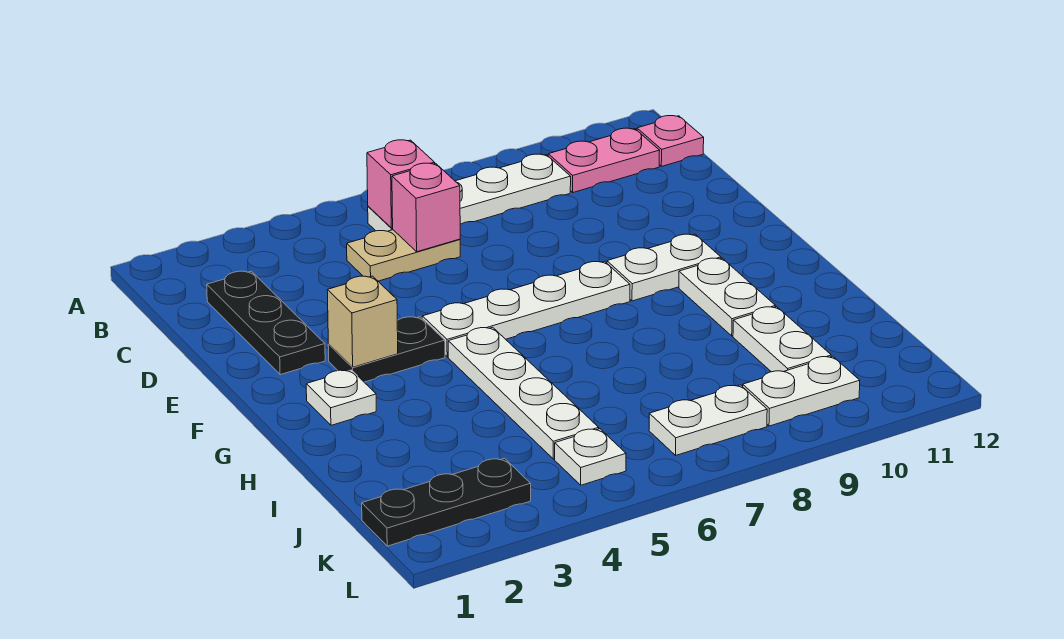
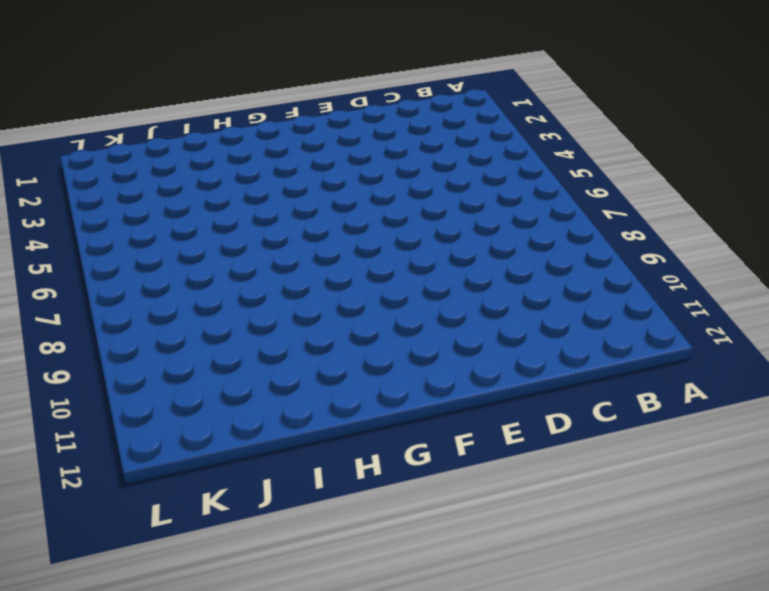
none -> white 1x4 plate [368,154,571,231]
none -> pink 1x2 plate [548,128,660,192]
none -> pink 1x1 plate [637,116,704,167]

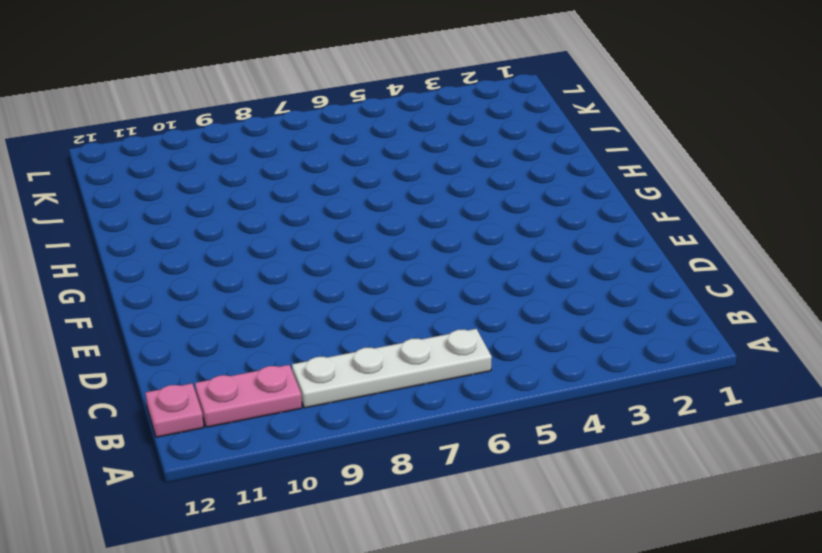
none -> black 1x3 plate [207,271,325,375]
none -> tan 1x2 plate [347,230,460,281]
none -> black 1x2 plate [328,317,445,382]

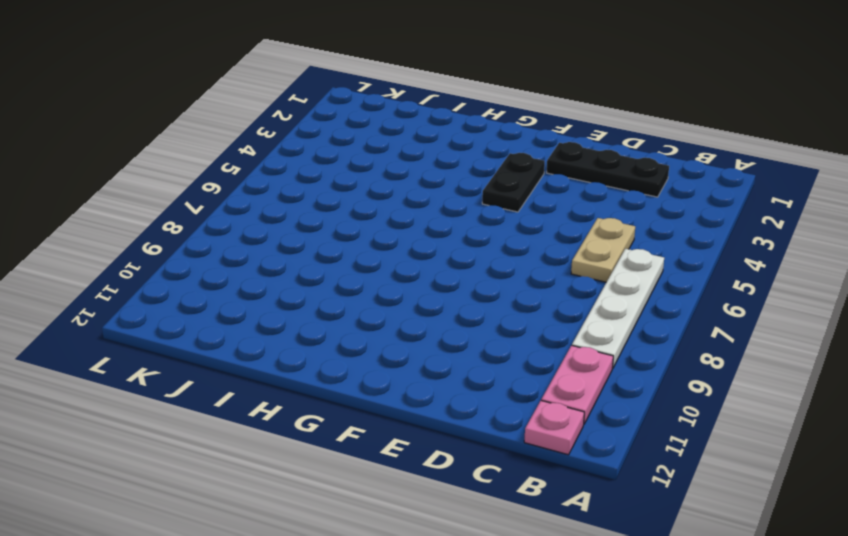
none -> white 1x4 plate [422,261,630,357]
none -> white 1x2 plate [607,234,721,301]
none -> white 1x1 plate [306,370,376,425]

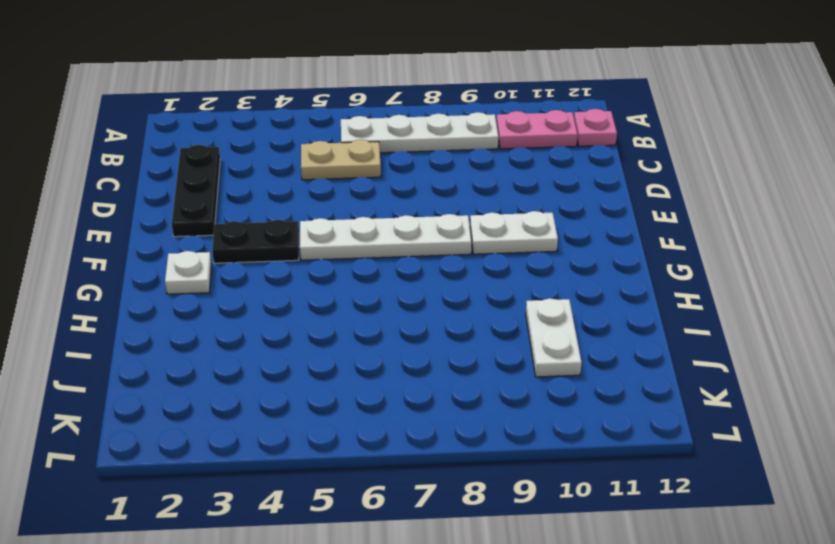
none -> white 1x4 plate [448,327,599,459]
none -> white 1x2 plate [679,258,775,336]
none -> black 1x3 plate [362,458,531,546]

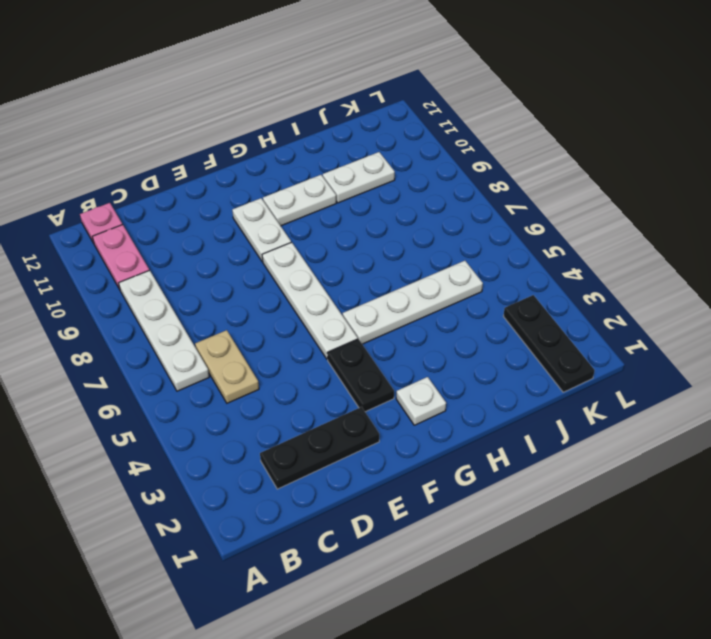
none -> white 1x1 plate [555,429,626,485]
none -> white 1x2 plate [649,385,767,455]
none -> white 1x2 plate [743,356,860,426]

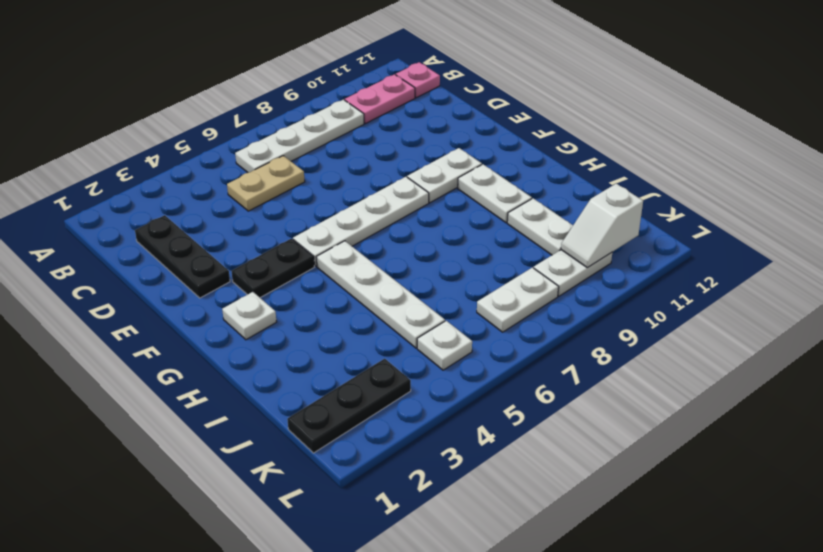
white 1x2 slope [561,183,643,268] -> none
none -> pink 1x1 brick [367,140,435,228]
none -> pink 1x1 brick [392,163,460,252]
none -> tan 1x1 brick [327,276,398,367]

